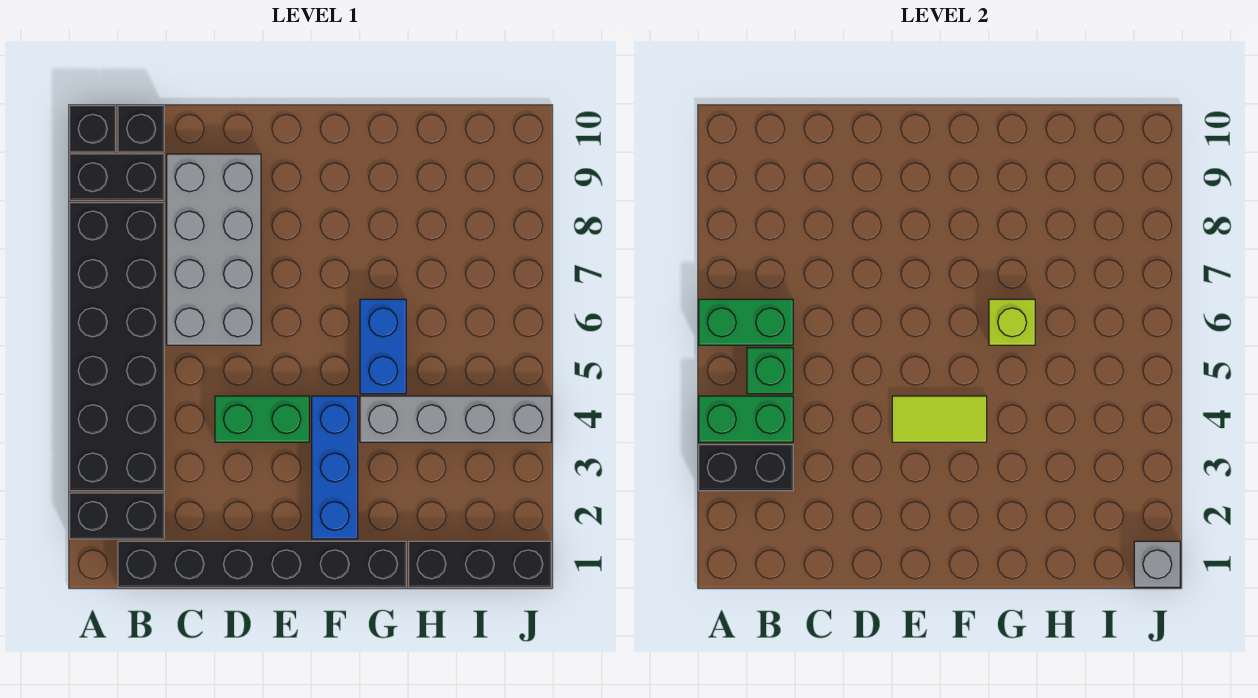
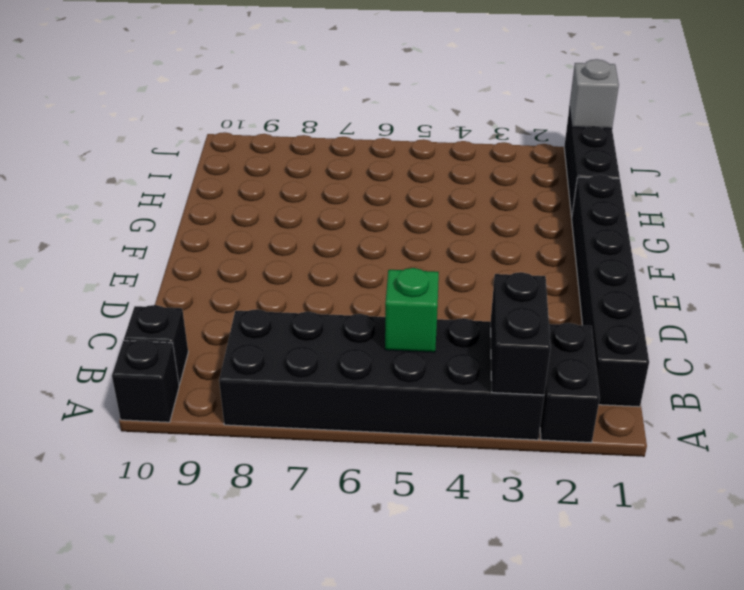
none -> black 1x2 brick [70,154,164,200]
none -> grey 2x4 brick [167,154,261,345]
none -> green 1x2 brick [215,396,309,442]

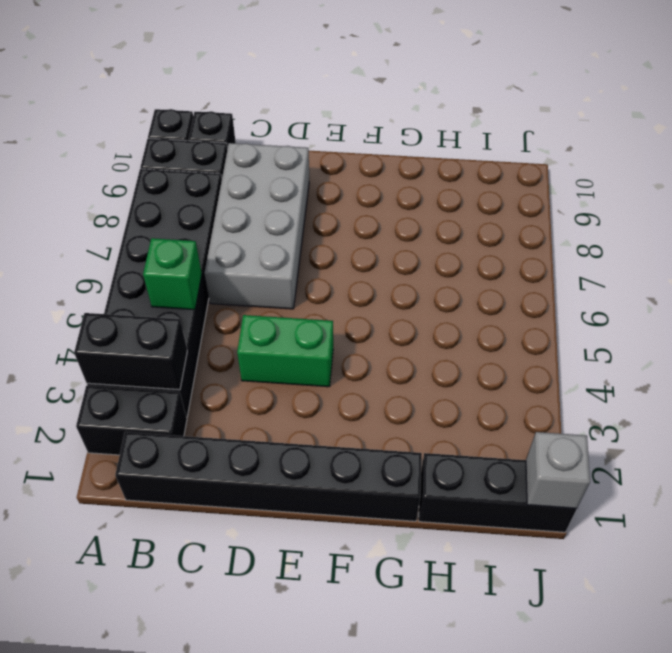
none -> blue 1x3 brick [312,396,358,539]
none -> grey 1x4 brick [360,396,551,442]
none -> blue 1x2 brick [360,299,406,394]

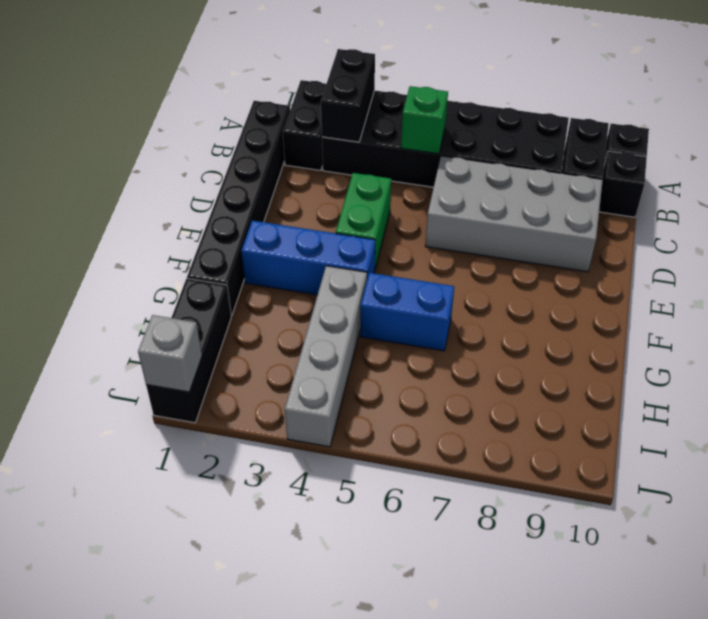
none -> green 1x2 brick [699,396,793,442]
none -> green 1x2 brick [699,299,793,345]
none -> lime 1x2 tile [892,396,987,442]

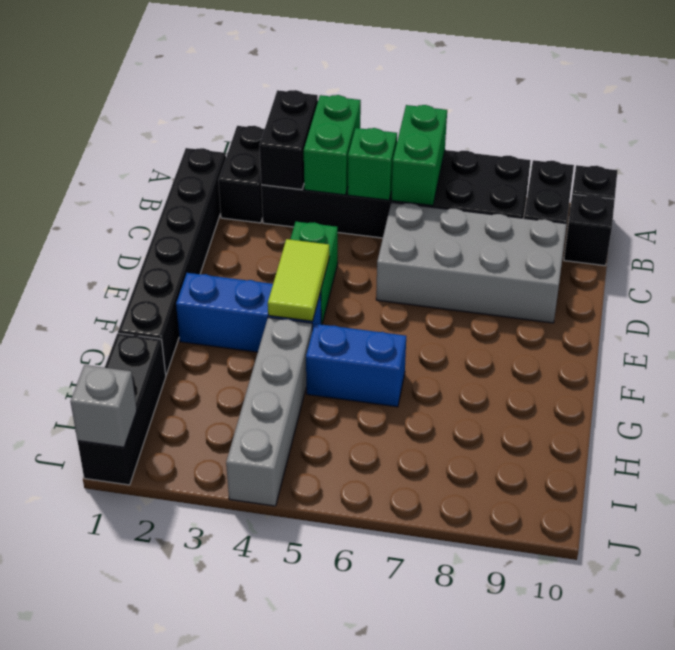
none -> lime 1x1 brick [989,299,1035,345]

